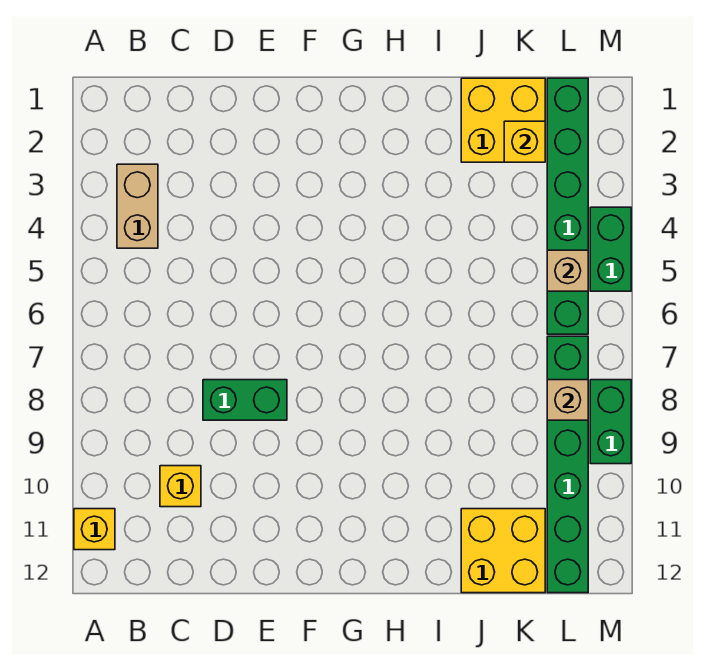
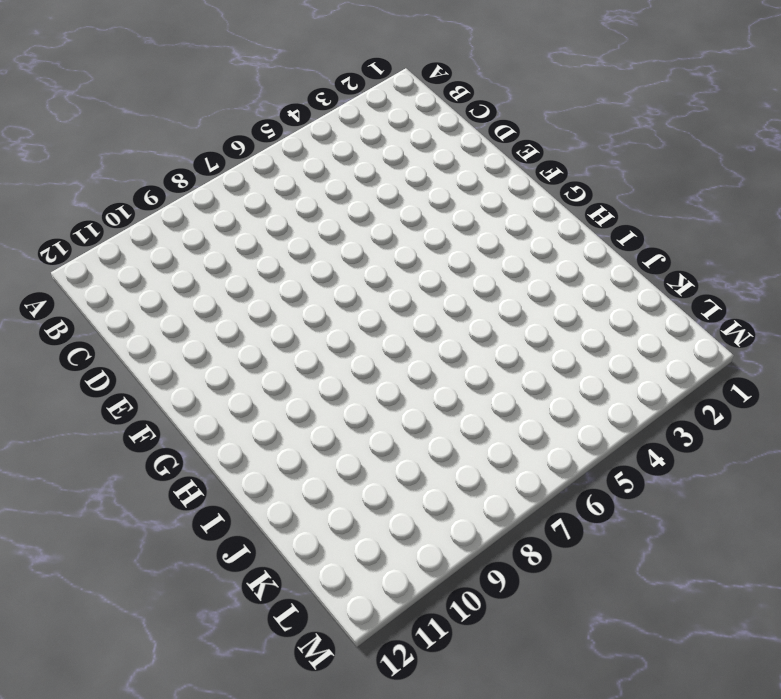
none -> yellow 1x1 brick [74,509,115,550]
none -> tan 1x2 brick [117,164,158,248]
none -> yellow 1x1 brick [160,466,201,507]

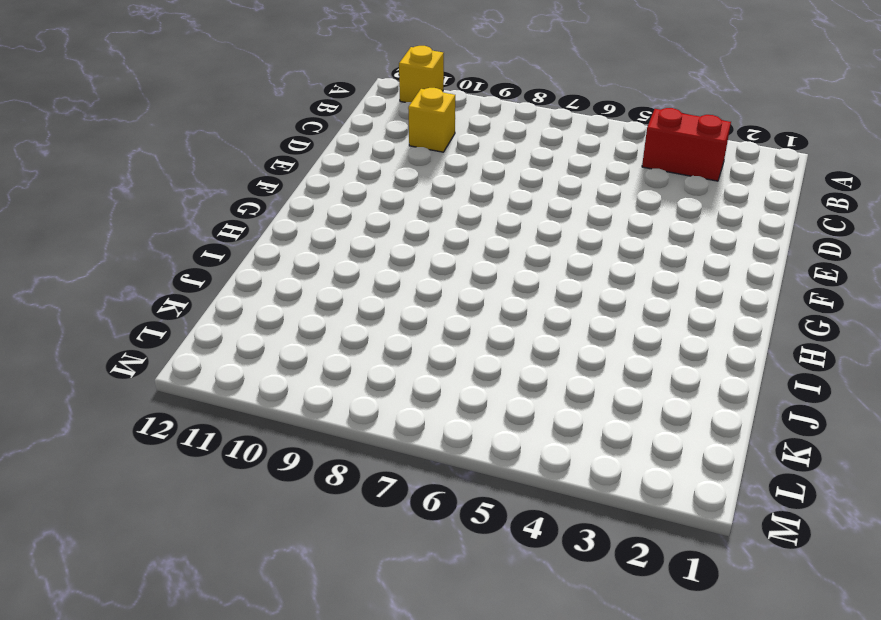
red 1x2 brick [642,108,731,181] -> tan 1x2 brick [117,164,158,248]
none -> green 1x2 brick [203,380,287,420]
none -> yellow 2x2 brick [461,78,545,162]
none -> yellow 2x2 brick [461,509,545,593]

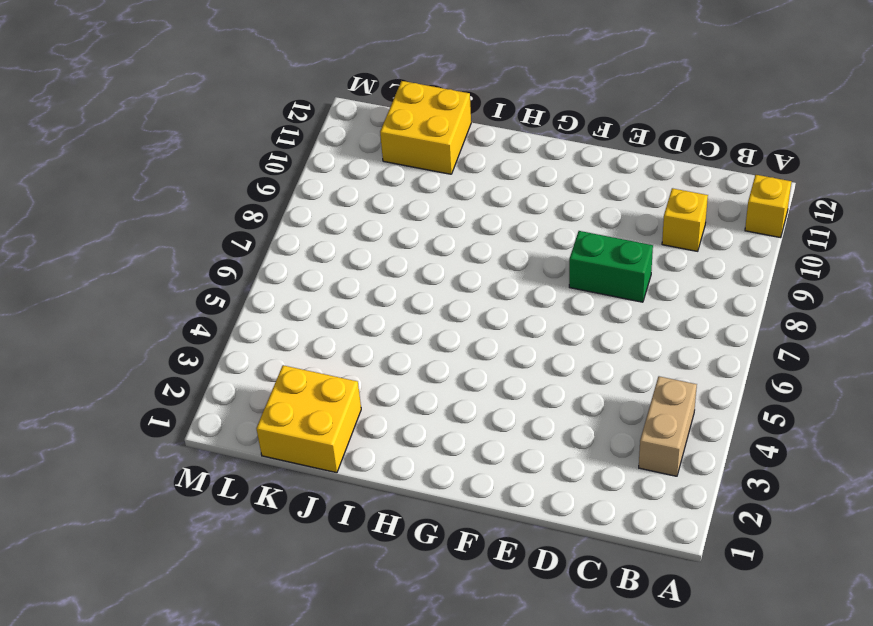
none -> green 1x6 brick [547,78,588,334]
none -> green 1x6 brick [547,336,588,593]
none -> green 1x2 brick [590,207,631,291]

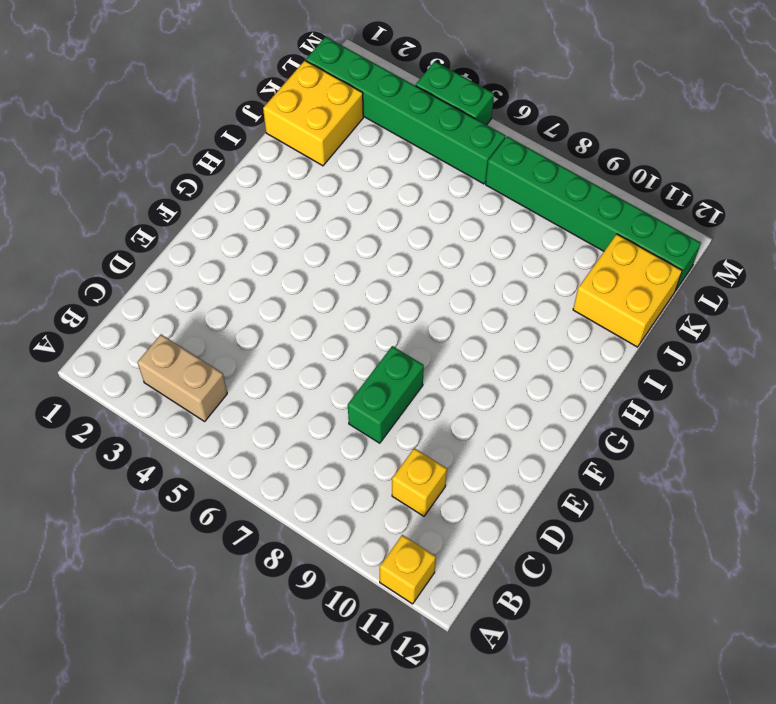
none -> green 1x2 brick [590,380,631,464]
none -> yellow 1x1 brick [504,121,545,162]
none -> tan 1x1 brick [547,250,588,291]

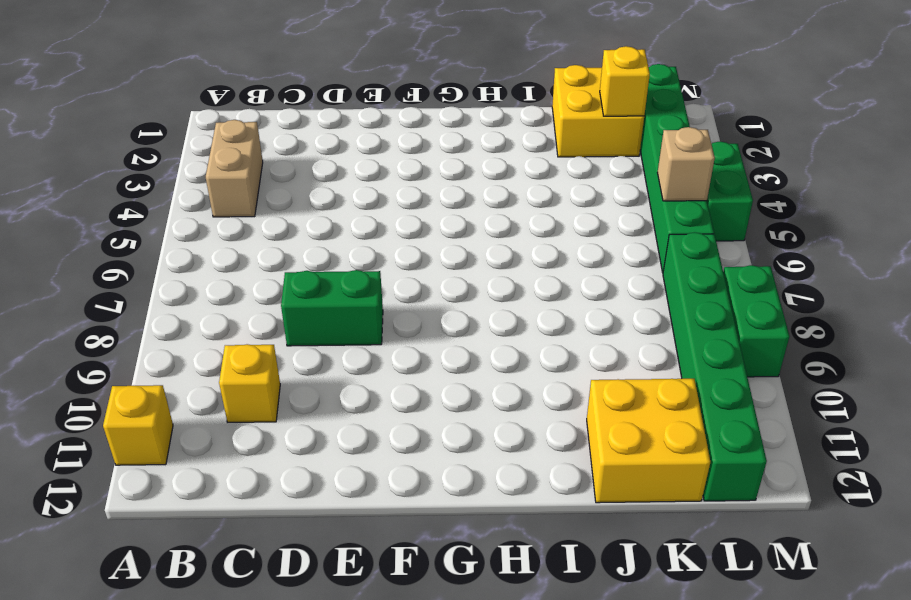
none -> tan 1x1 brick [547,380,588,420]

